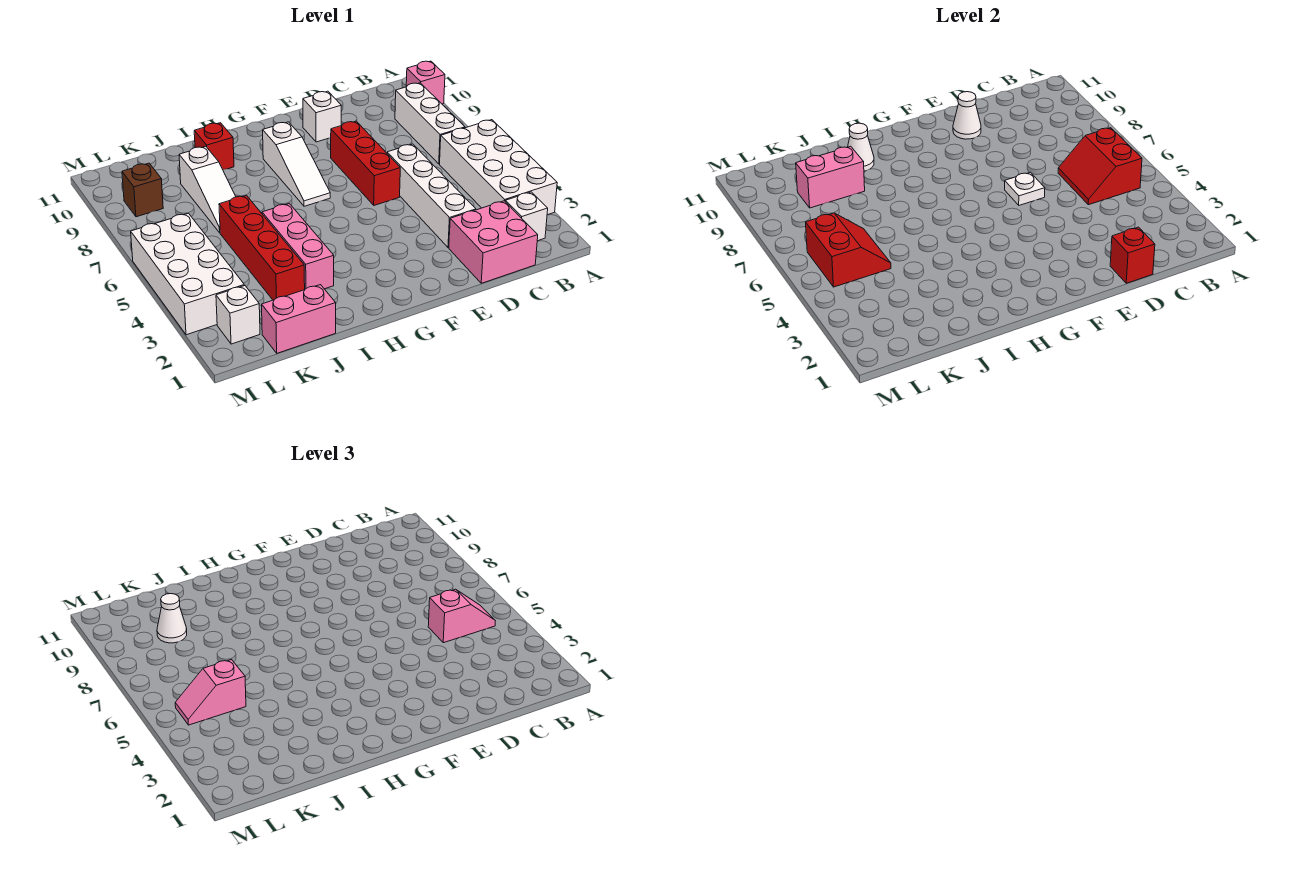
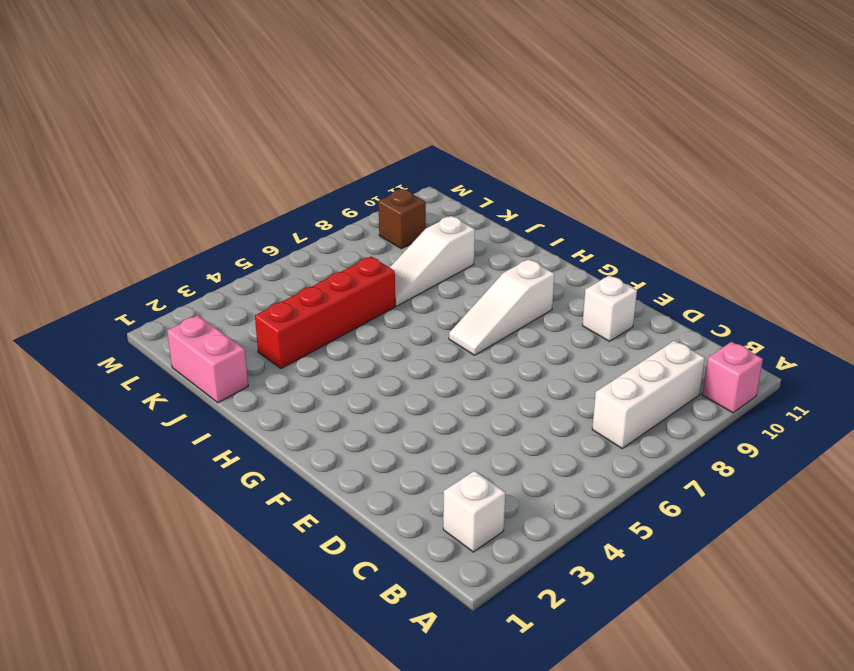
none -> white 2x4 brick [440,120,557,215]
none -> pink 2x2 brick [449,201,538,283]
none -> white 1x4 brick [387,144,476,248]

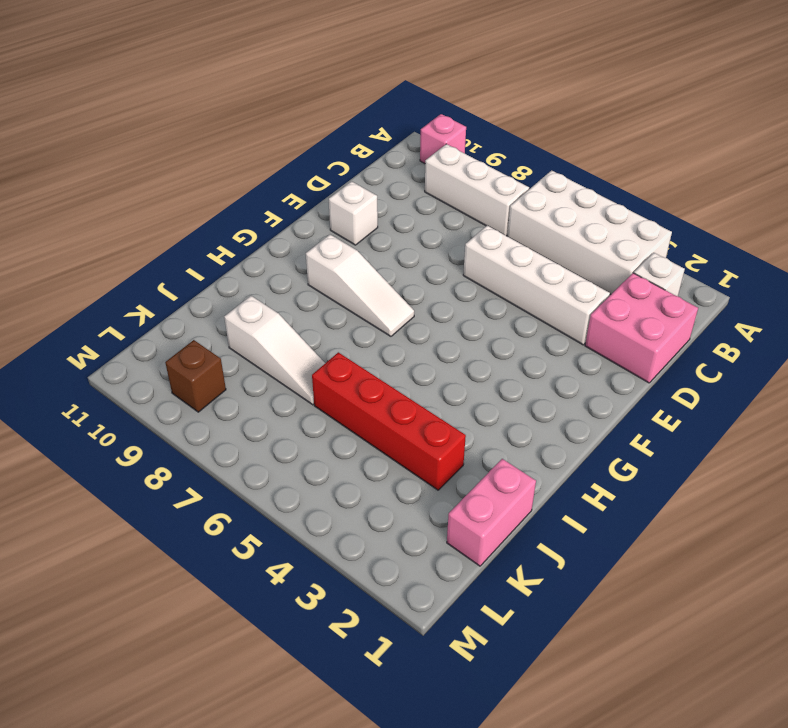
none -> red 1x3 brick [331,121,400,205]
none -> pink 1x3 brick [262,203,334,289]
none -> red 1x1 brick [194,123,234,170]

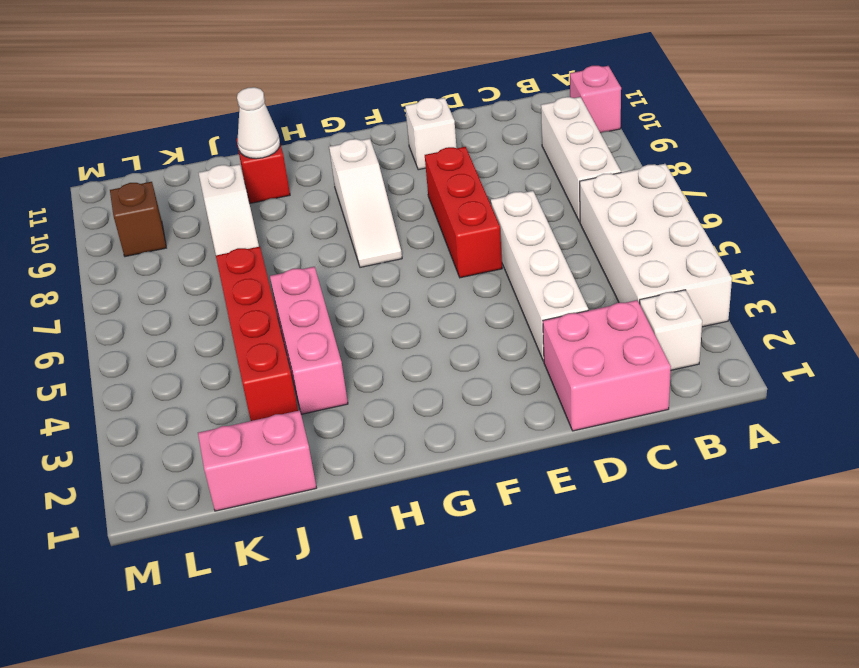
none -> white 1x1 brick [216,286,260,344]
none -> white 2x4 brick [131,213,244,335]
none -> red 2x2 slope [1058,128,1142,205]

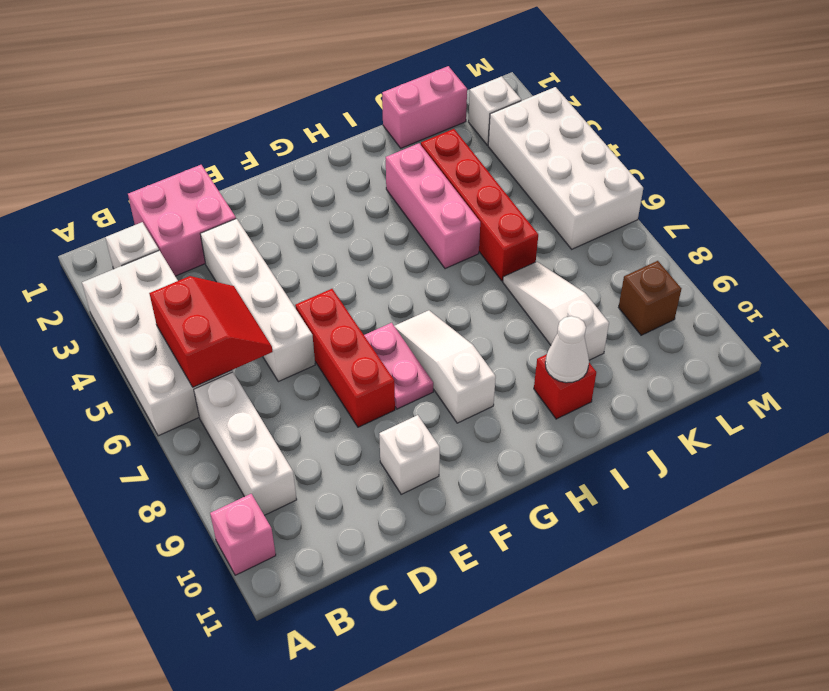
pink 1x2 plate [364,323,433,409] -> none
none -> red 1x1 brick [1110,227,1155,283]
none -> white 1x1 plate [1005,172,1045,205]
none -> white 1x1 cone [953,92,981,139]

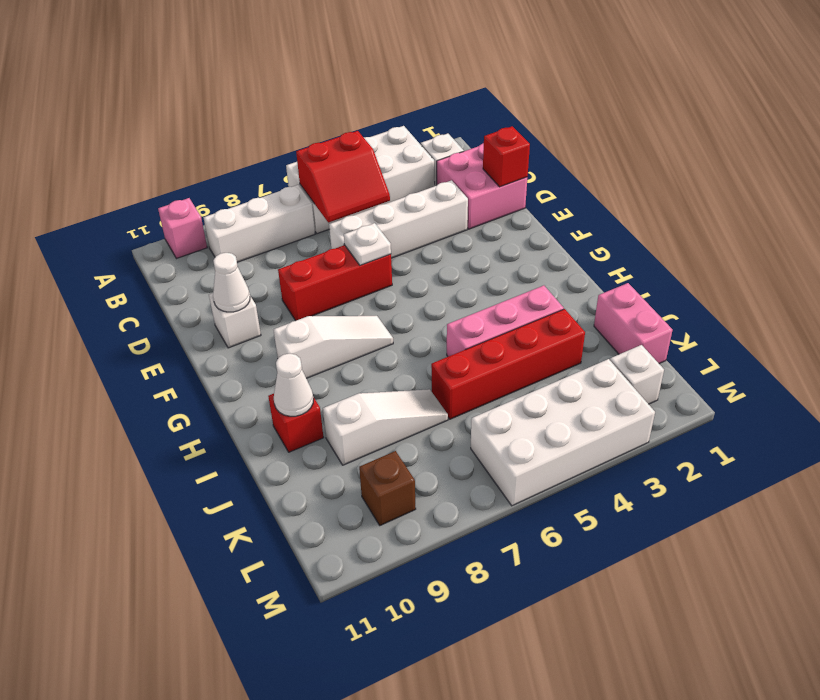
none -> pink 1x2 brick [796,146,865,208]
none -> red 2x2 slope [805,213,891,287]
none -> pink 1x2 slope [428,589,495,643]

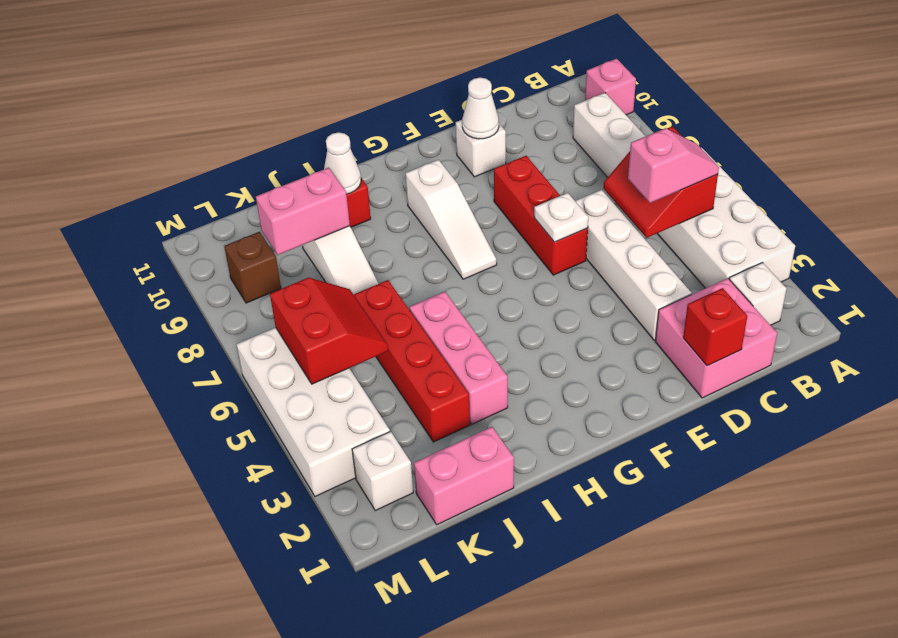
none -> pink 1x2 slope [175,660,246,725]
none -> white 1x1 cone [157,594,187,643]

